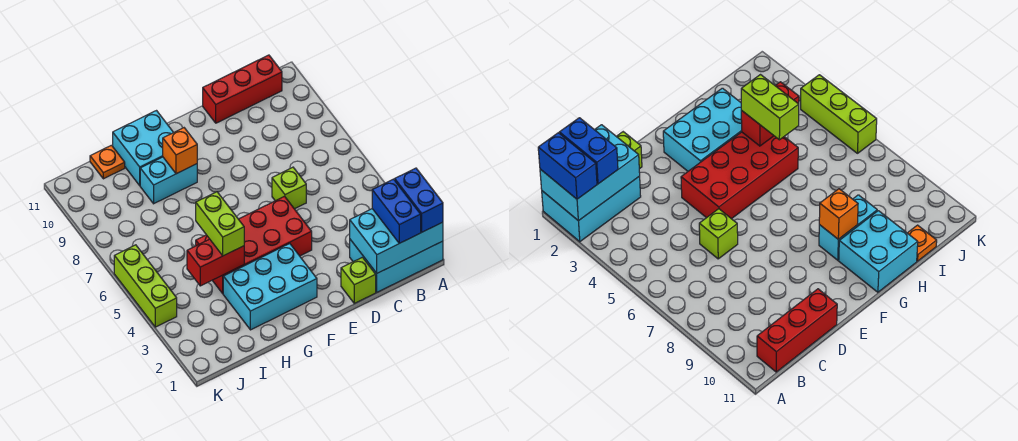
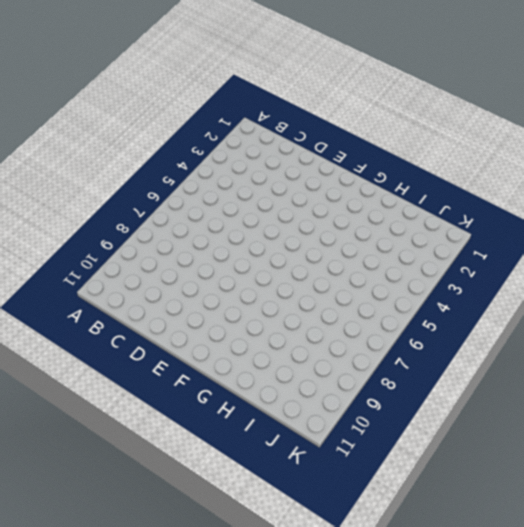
none -> cyan 2x3 brick [350,240,443,292]
none -> red 1x3 brick [203,55,282,123]
none -> lime 1x1 brick [341,257,376,303]

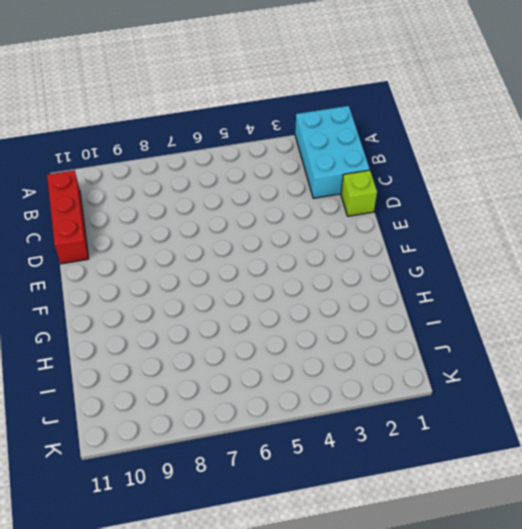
none -> lime 1x1 brick [272,167,306,209]
none -> red 2x4 brick [196,196,312,294]
none -> cyan 2x3 brick [223,244,317,330]

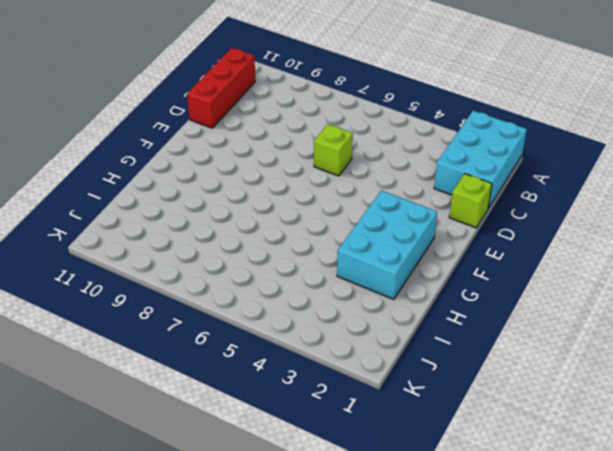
none -> red 2x4 brick [196,196,312,294]
none -> cyan 1x2 brick [140,157,197,204]
none -> cyan 2x2 brick [113,111,174,186]

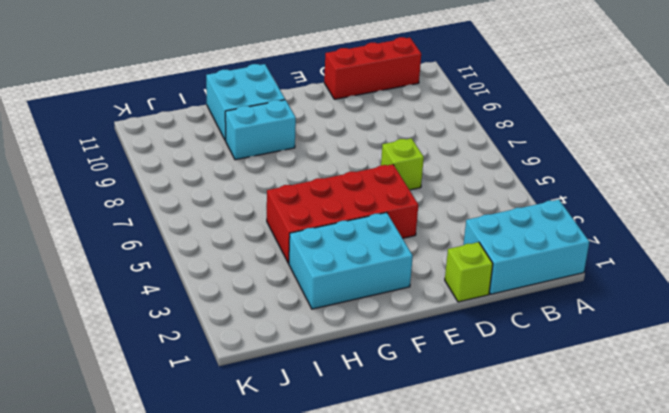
none -> orange 1x1 plate [90,145,125,179]
none -> lime 1x3 brick [114,245,177,327]
none -> cyan 2x3 brick [350,209,443,273]

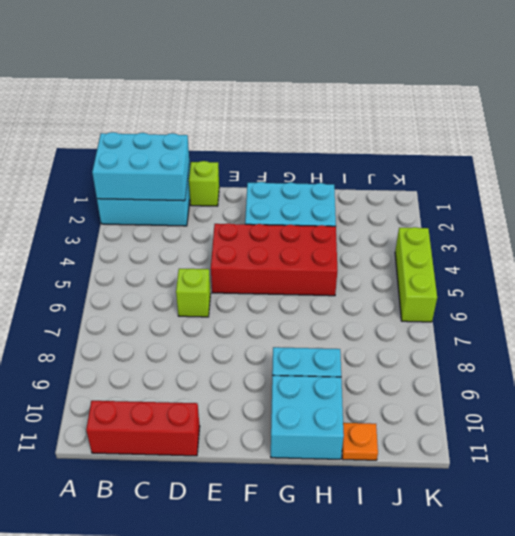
none -> orange 1x1 brick [163,128,197,174]
none -> red 1x2 brick [187,239,244,286]
none -> blue 1x2 brick [395,168,443,232]

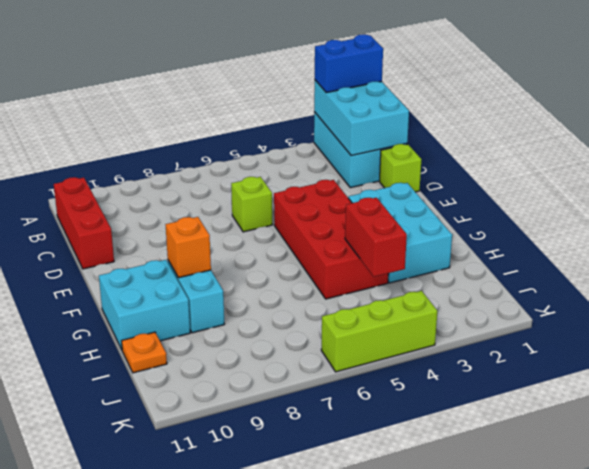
none -> blue 1x2 brick [372,179,421,243]
none -> lime 1x2 brick [196,192,244,256]

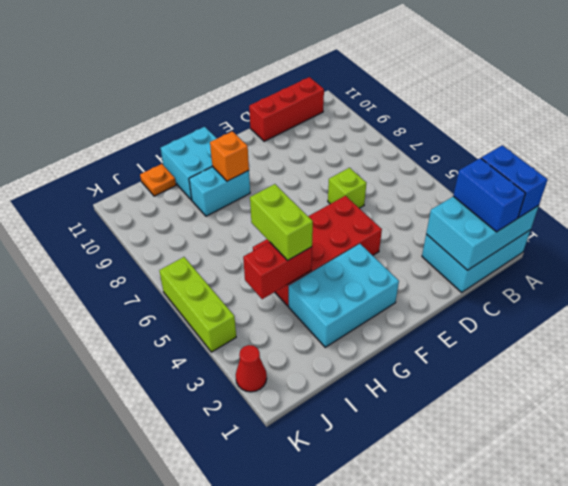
red 1x1 cone [236,345,267,392] -> none
none -> lime 1x1 brick [341,257,376,303]

